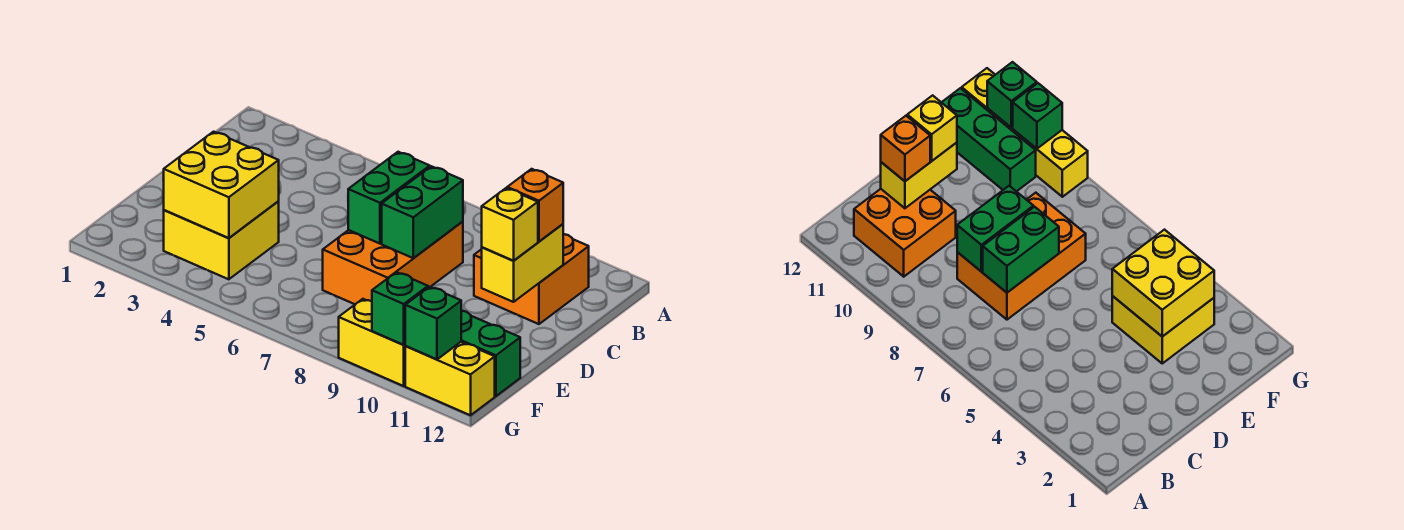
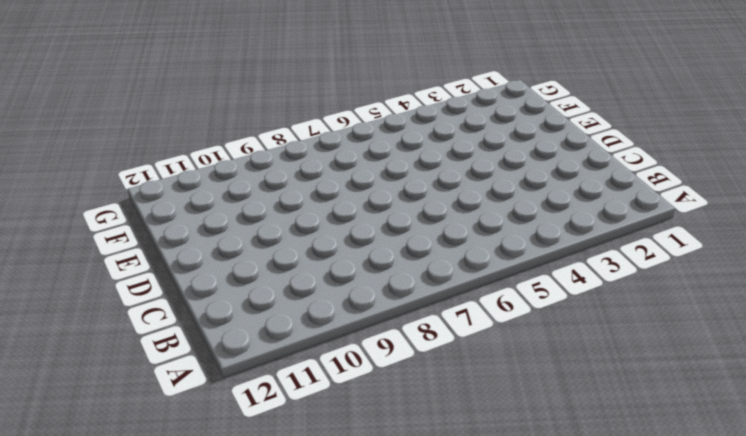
none -> orange 2x2 brick [474,234,589,324]
none -> orange 2x3 brick [323,221,463,304]
none -> yellow 2x2 brick [164,202,279,279]

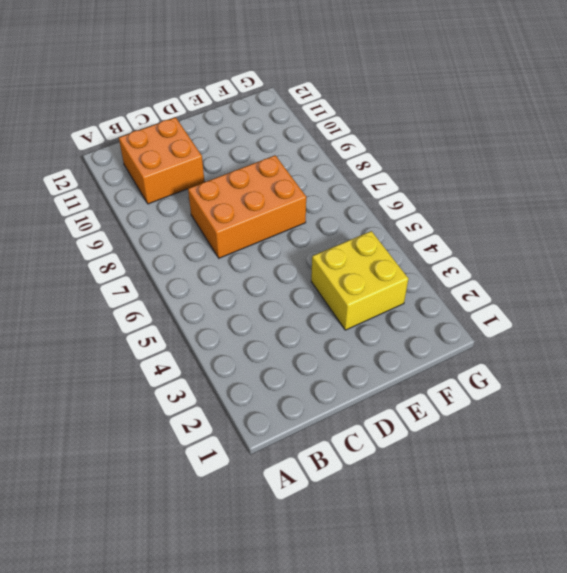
none -> green 1x3 brick [461,311,520,396]
none -> yellow 1x2 brick [339,299,405,386]
none -> yellow 1x2 brick [405,342,495,415]

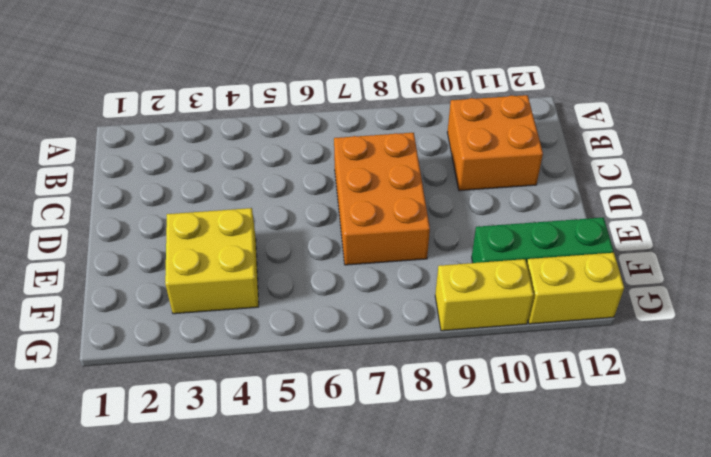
none -> green 1x2 brick [348,152,430,244]
none -> green 1x2 brick [382,166,463,258]
none -> yellow 1x2 brick [482,224,563,302]

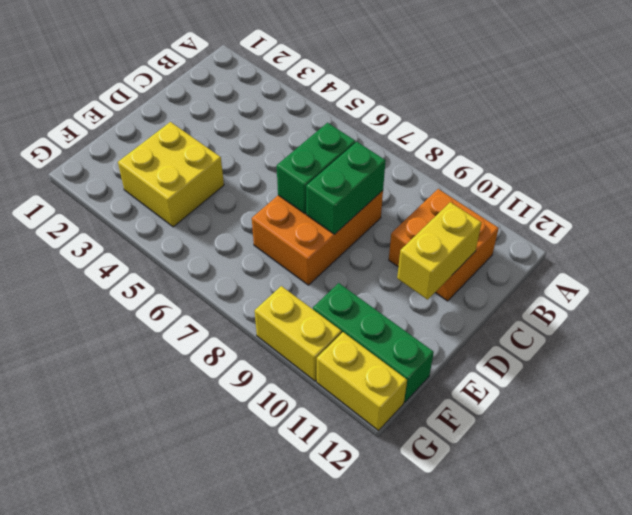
none -> yellow 2x2 brick [164,132,279,238]
none -> green 1x1 brick [372,272,428,345]
none -> green 1x1 brick [405,287,461,359]

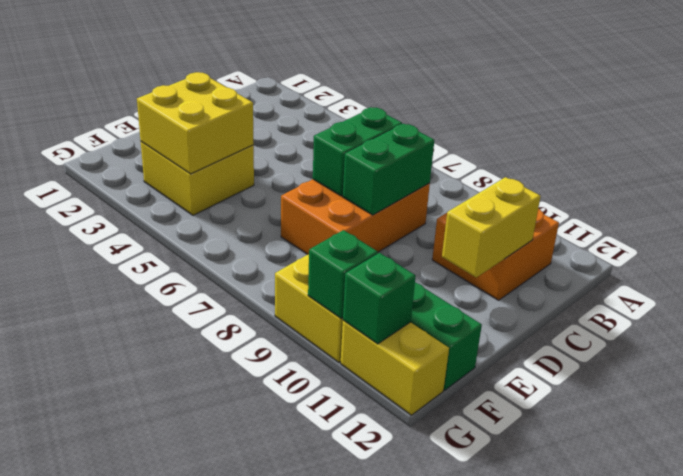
none -> orange 1x1 brick [507,169,563,242]
none -> yellow 1x1 brick [482,188,538,261]

